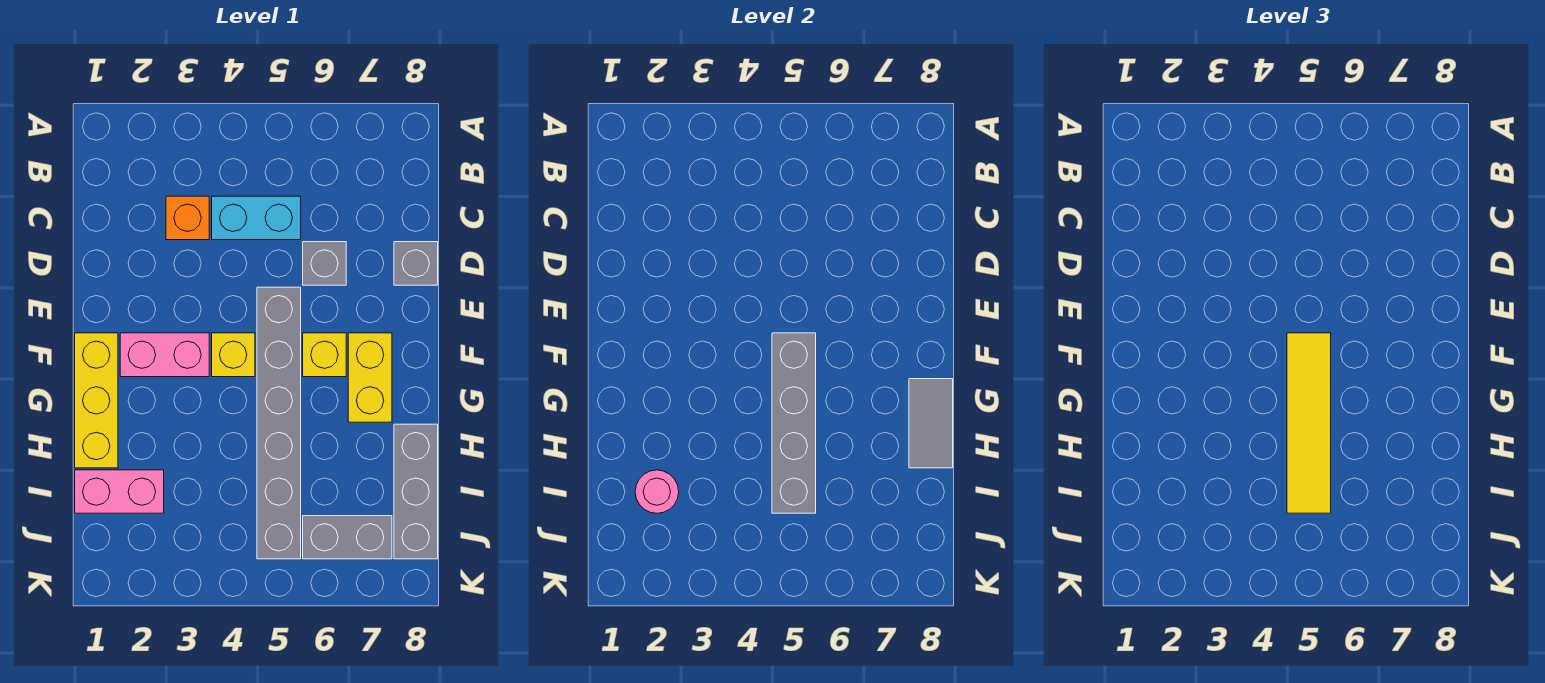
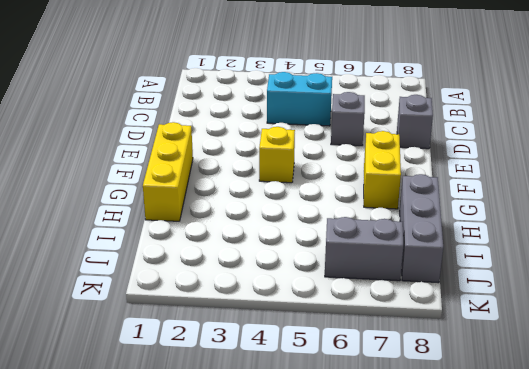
none -> orange 1x1 brick [166,196,209,240]
none -> grey 1x6 brick [257,287,301,559]
none -> pink 1x2 brick [120,333,209,377]

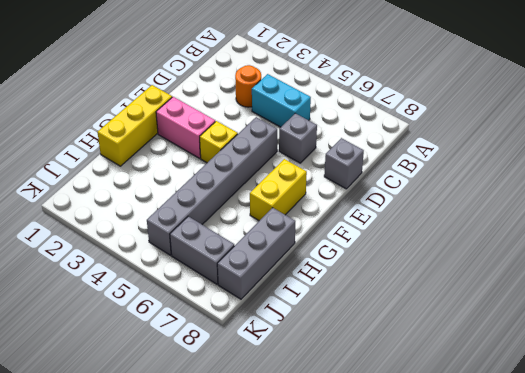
orange 1x1 round brick [235,65,261,107] -> orange 1x1 brick [166,196,209,240]
none -> yellow 1x1 brick [303,333,346,377]
none -> pink 1x2 brick [75,470,164,513]
none -> grey 1x4 brick [772,333,816,513]

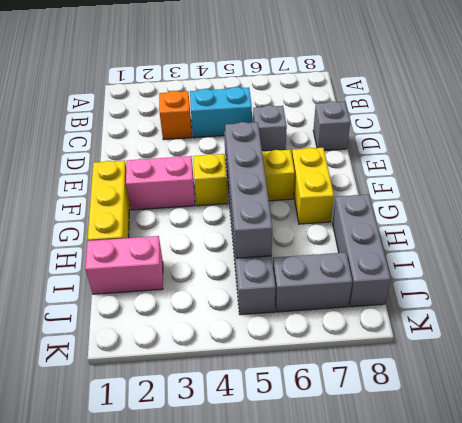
none -> grey 1x2 tile [909,379,953,468]
none -> pink 1x1 round brick [635,470,679,513]
none -> yellow 1x4 tile [1287,333,1331,513]

